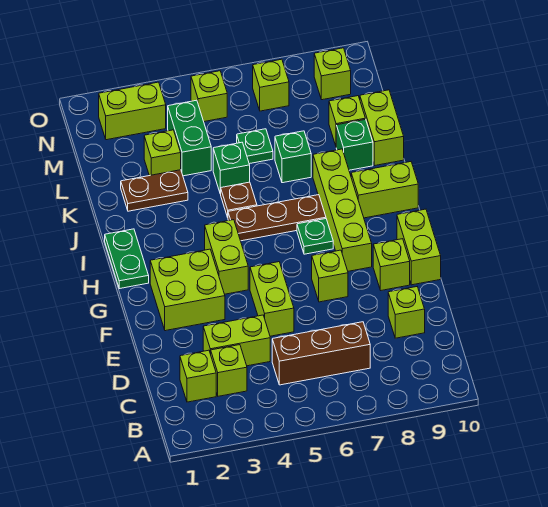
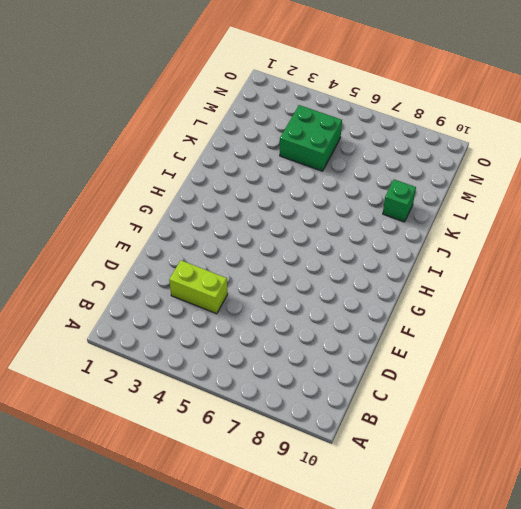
green 2x2 brick [280,105,342,171] -> green 1x2 brick [168,100,211,176]
none -> lime 1x1 brick [180,350,216,402]
none -> lime 1x1 brick [211,345,247,396]
none -> brown 1x3 brick [272,322,370,385]
none -> lime 1x1 brick [388,287,425,338]

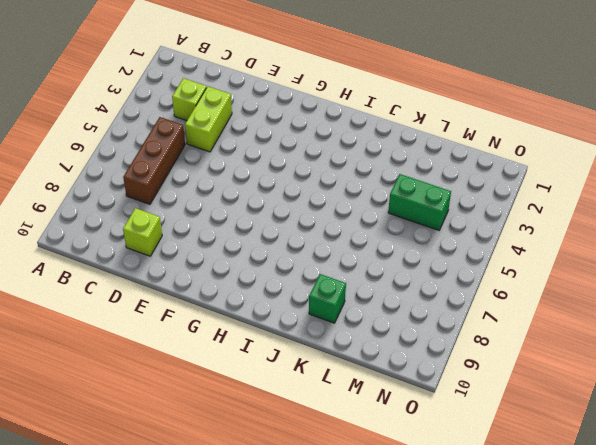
none -> lime 1x1 brick [180,350,216,402]
none -> lime 1x2 brick [250,262,294,336]
none -> lime 2x2 brick [150,249,225,331]
none -> lime 1x1 brick [312,250,348,302]

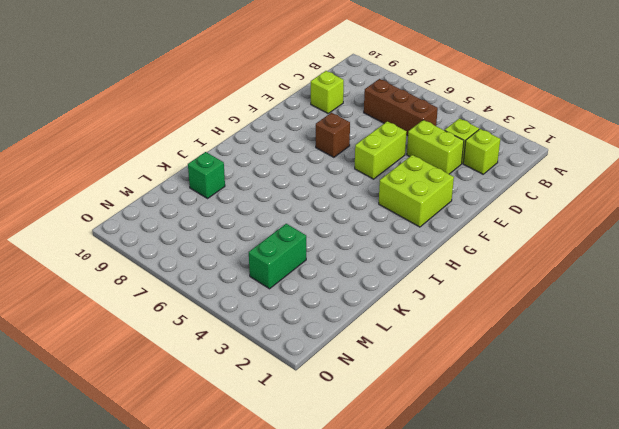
brown 1x1 brick [316,113,350,157] -> lime 1x1 brick [312,250,348,302]
none -> lime 1x1 brick [373,239,410,290]
none -> lime 1x2 brick [397,209,441,285]
none -> lime 1x2 brick [205,220,248,294]
none -> lime 1x4 brick [313,149,372,271]

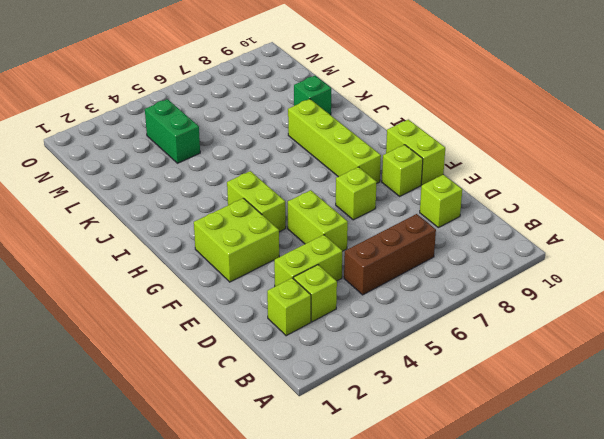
none -> green 1x2 plate [105,229,149,289]
none -> green 1x1 plate [297,219,333,254]
none -> brown 1x3 plate [228,195,326,241]
none -> lime 1x2 brick [351,162,418,218]

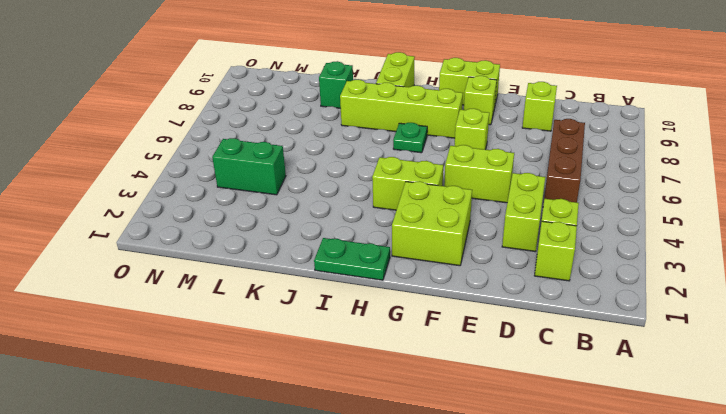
none -> brown 1x3 plate [228,195,326,241]
none -> brown 1x1 plate [221,182,257,217]
none -> brown 1x2 plate [121,170,188,211]
none -> green 1x1 brick [213,142,250,194]

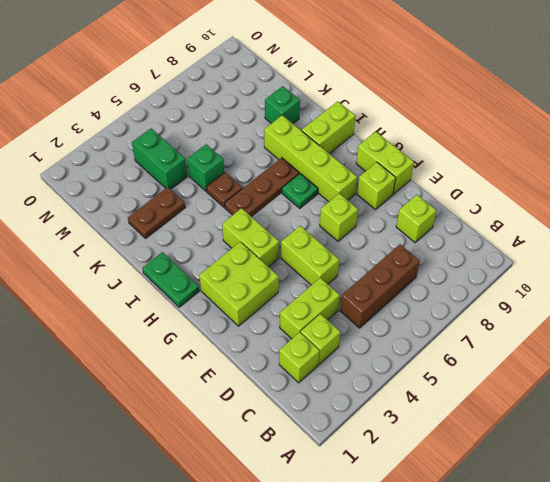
none -> green 1x1 brick [275,131,311,183]
none -> lime 1x2 brick [360,90,404,165]
none -> lime 1x1 brick [144,130,181,176]
none -> green 1x1 plate [237,129,273,164]

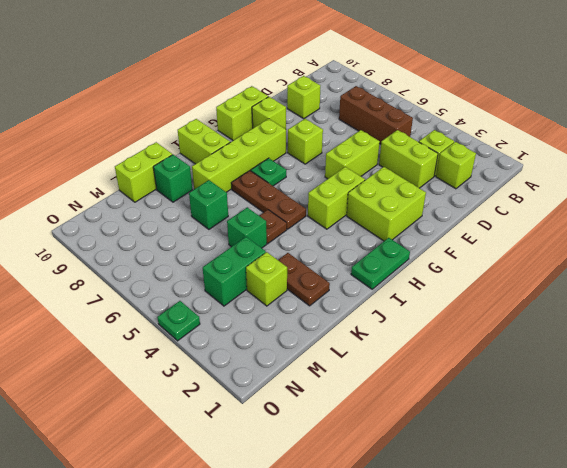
green 1x1 plate [157,301,200,341] -> green 1x1 plate moved to [237,129,273,164]
none -> lime 1x1 brick [329,96,365,145]
none -> lime 1x2 brick [99,82,166,140]
none -> lime 1x1 brick [191,71,227,122]
none -> lime 1x1 brick [253,59,289,111]

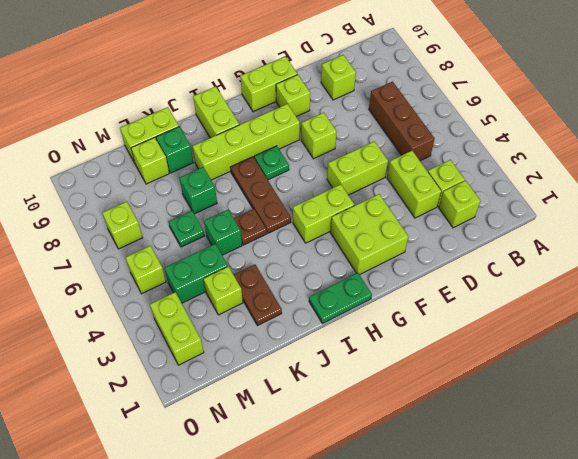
none -> lime 1x1 brick [314,48,351,100]

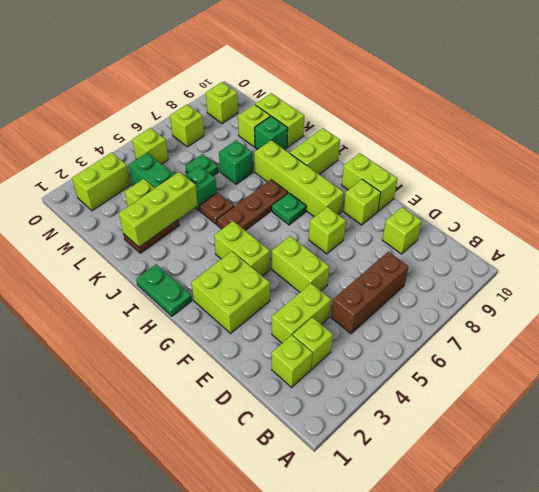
lime 1x3 brick [119,172,198,247] -> none

